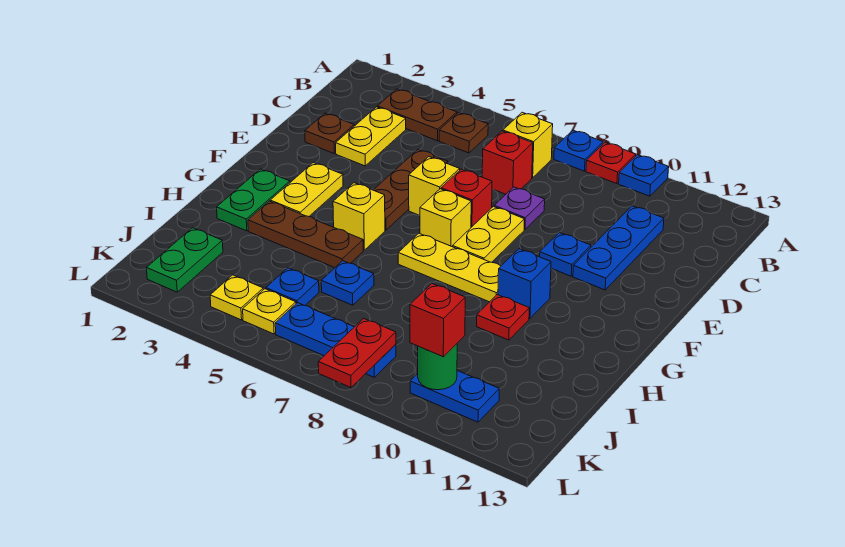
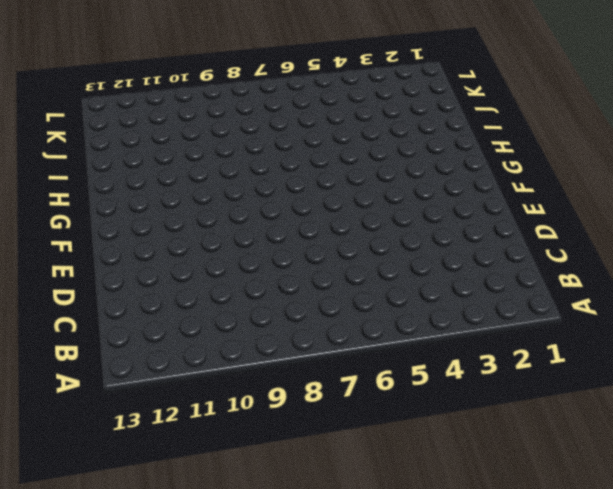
none -> blue 1x1 plate [554,130,603,171]
none -> red 1x1 plate [586,143,636,184]
none -> blue 1x1 plate [619,155,669,196]
none -> brown 1x2 plate [377,89,457,141]

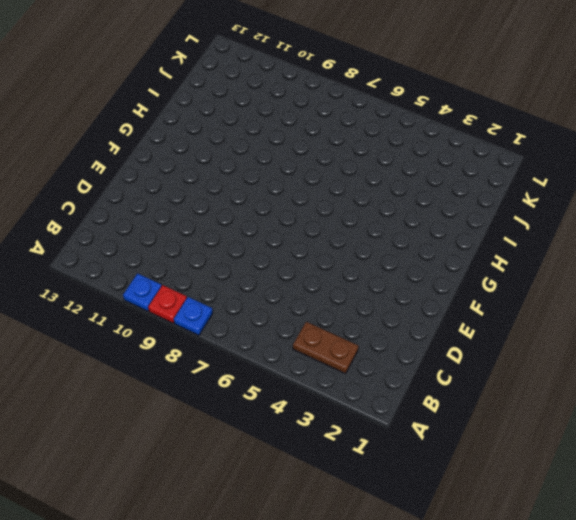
none -> brown 1x1 plate [439,113,488,153]
none -> yellow 1x1 brick [503,112,553,178]
none -> yellow 1x2 plate [336,107,406,166]
none -> red 1x1 brick [482,131,533,194]

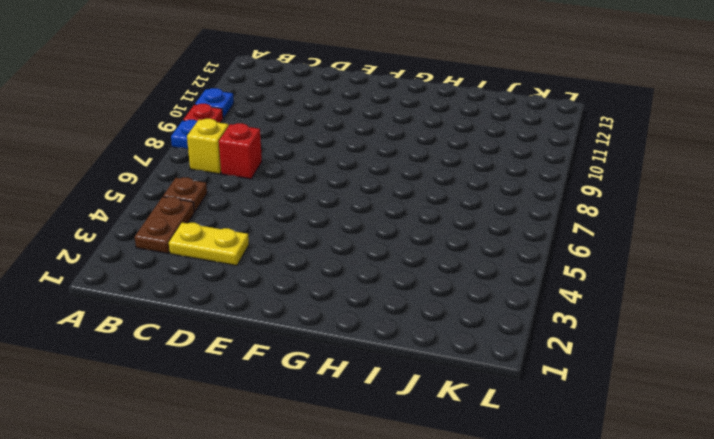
none -> blue 1x3 plate [573,206,664,290]
none -> brown 1x1 plate [305,113,354,153]
none -> brown 1x3 plate [374,150,448,230]
none -> purple 1x1 plate [494,187,545,229]

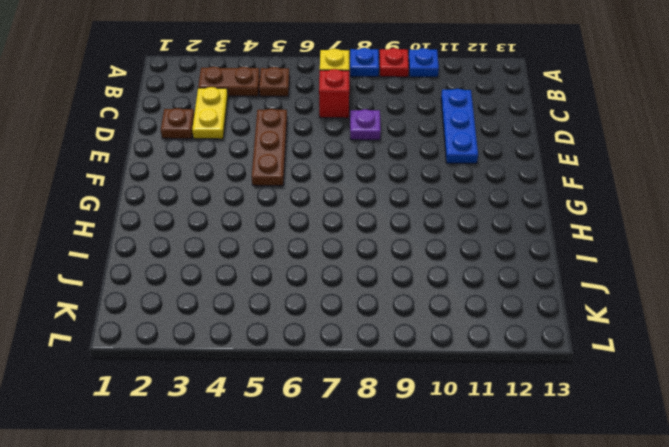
none -> yellow 1x1 brick [409,157,460,216]
none -> red 1x1 brick [441,169,492,227]
none -> yellow 1x2 plate [453,207,524,262]
none -> blue 1x1 plate [540,233,591,276]

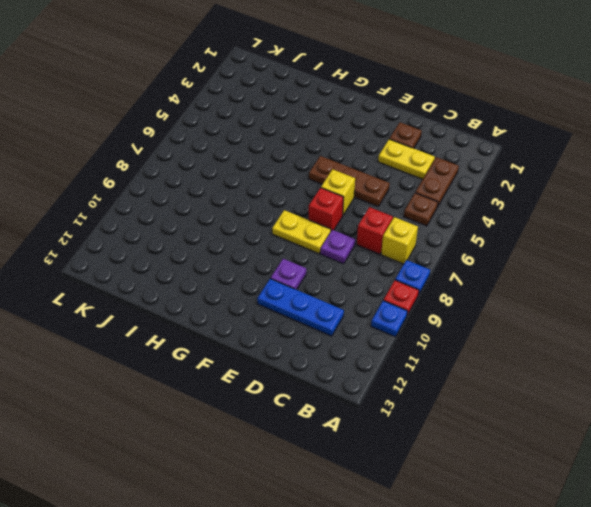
purple 1x1 plate [271,259,306,290] -> blue 1x1 plate [540,233,591,276]
none -> yellow 1x2 plate [270,163,343,216]
none -> yellow 1x1 brick [420,189,471,247]
none -> green 1x2 plate [217,169,290,231]
none -> yellow 1x1 brick [333,183,385,250]

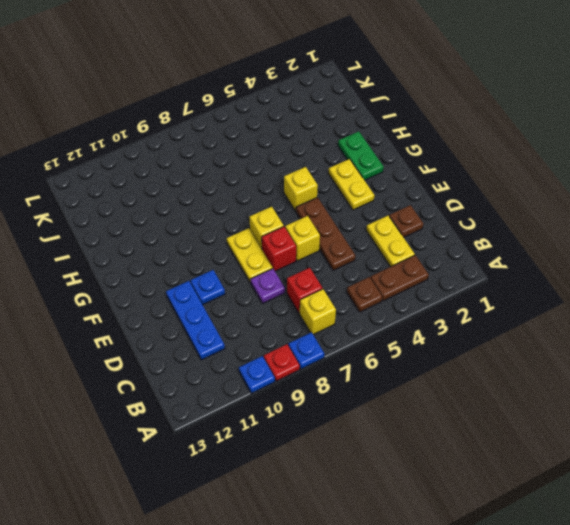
none -> yellow 1x3 plate [398,233,501,302]
none -> blue 1x1 brick [498,249,551,318]
none -> brown 1x3 plate [248,201,363,268]
none -> red 1x1 plate [477,295,529,340]

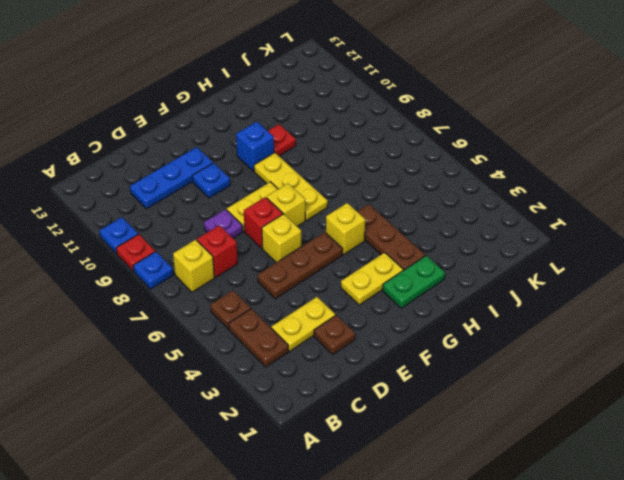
none -> blue 1x1 plate [321,261,374,305]
none -> green 1x2 plate [147,228,223,292]
none -> blue 1x1 plate [266,268,319,305]
none -> yellow 1x1 plate [210,275,264,320]

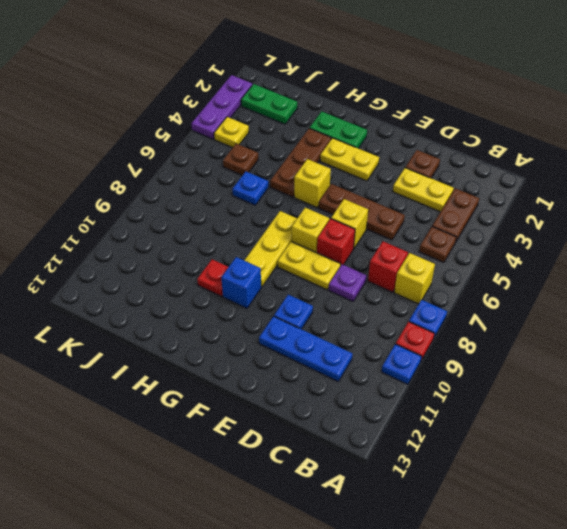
brown 1x1 plate [223,144,258,175] -> blue 1x1 plate [266,268,319,305]
purple 1x3 plate [191,75,252,139] -> none
none -> yellow 1x1 plate [243,289,296,334]
none -> blue 1x3 plate [275,303,396,377]
none -> blue 1x2 plate [410,371,499,422]
none -> red 1x2 plate [318,318,396,387]

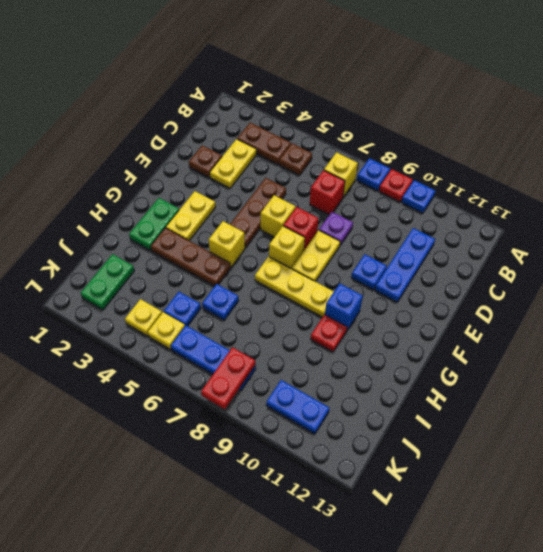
none -> green 1x1 round brick [418,344,457,390]
none -> red 1x1 brick [410,284,465,357]

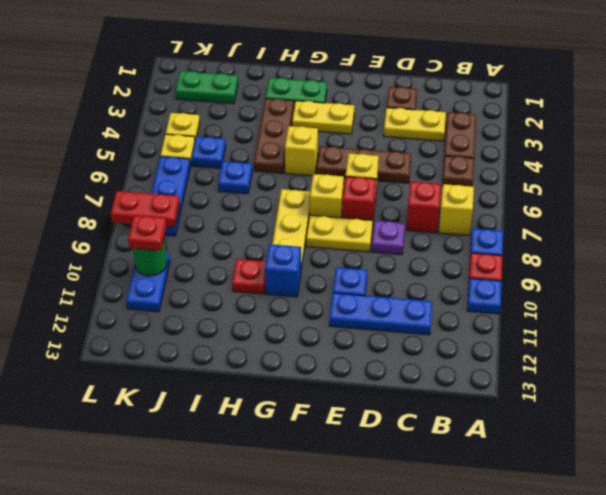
red 1x1 plate [128,215,167,251] -> red 1x1 brick [410,284,465,357]

